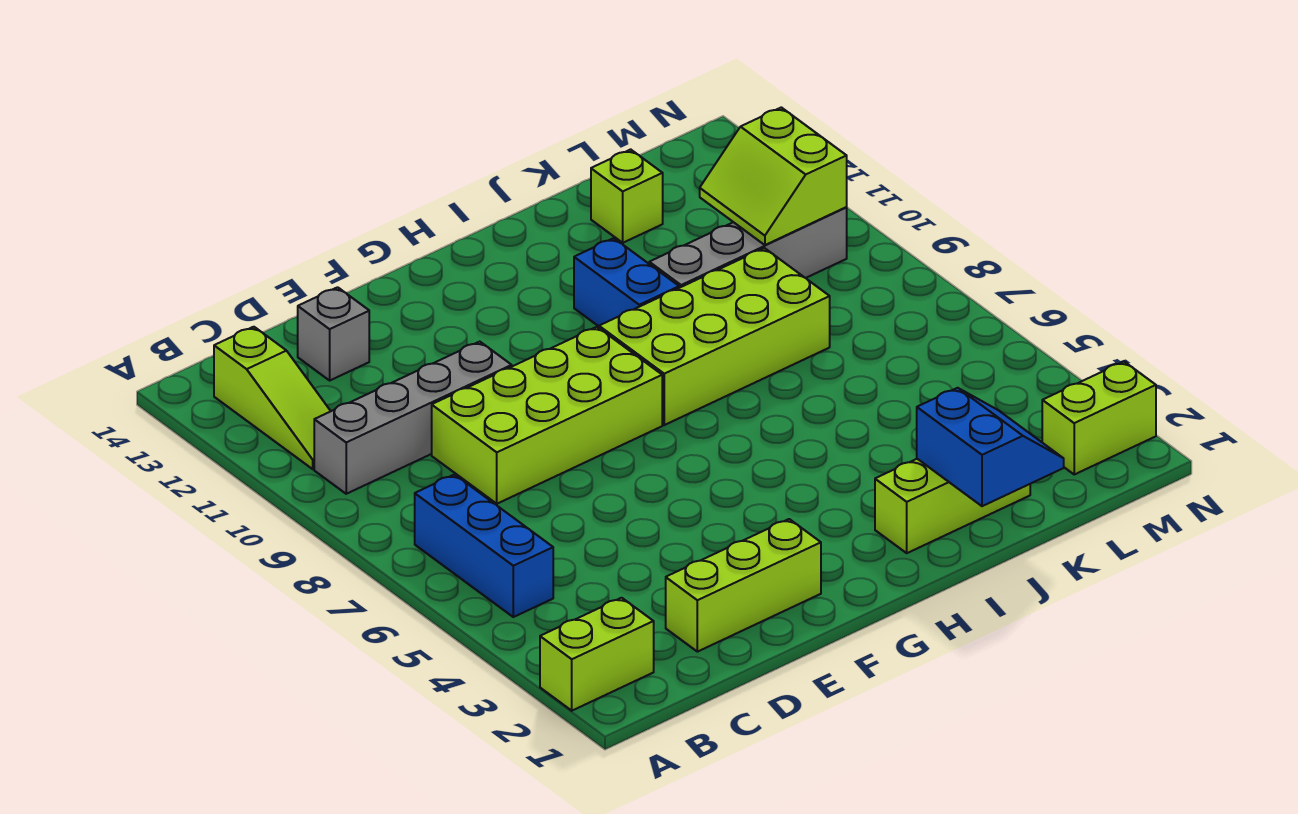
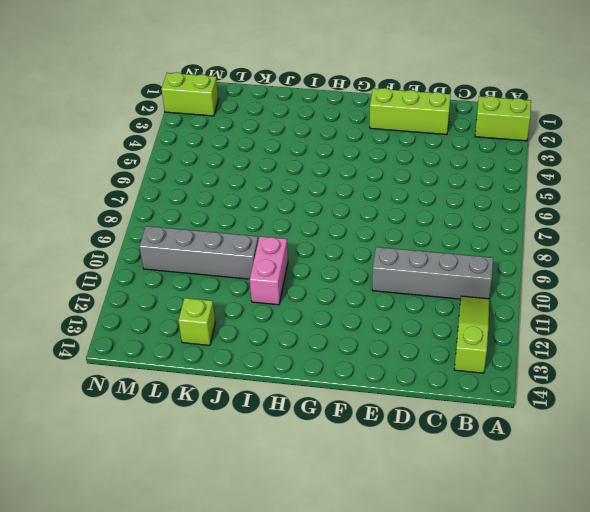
pink 1x2 brick [250,236,288,305] -> blue 1x2 brick [574,238,679,326]
none -> blue 1x3 brick [415,475,553,617]
none -> lime 2x4 brick [432,327,662,504]
none -> grey 1x1 brick [298,287,369,380]

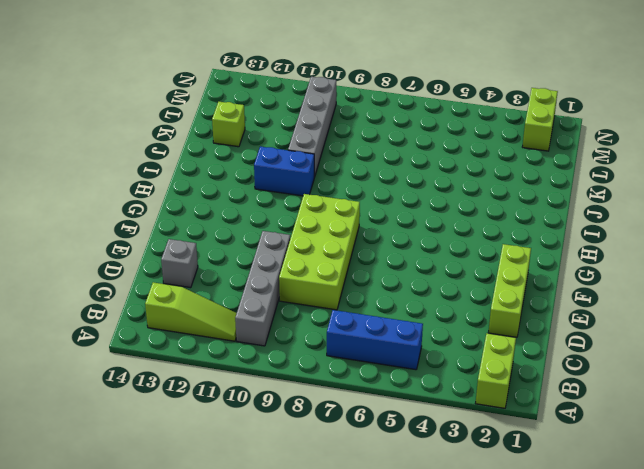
none -> lime 2x4 brick [599,248,830,425]
none -> lime 1x3 brick [875,459,1030,553]
none -> blue 2x2 slope [917,388,1064,506]

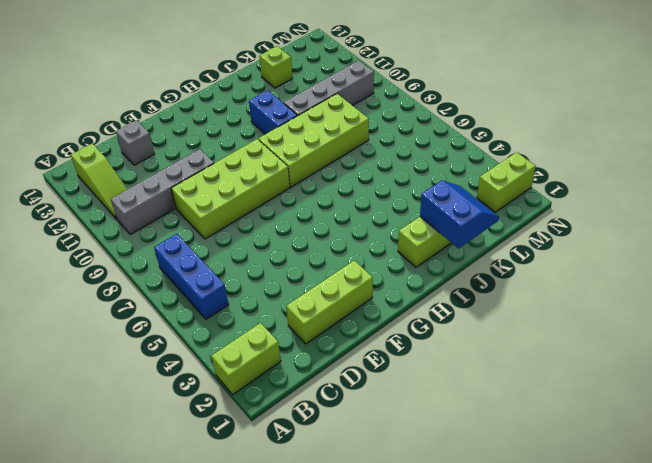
none -> lime 2x2 slope [700,107,847,245]

